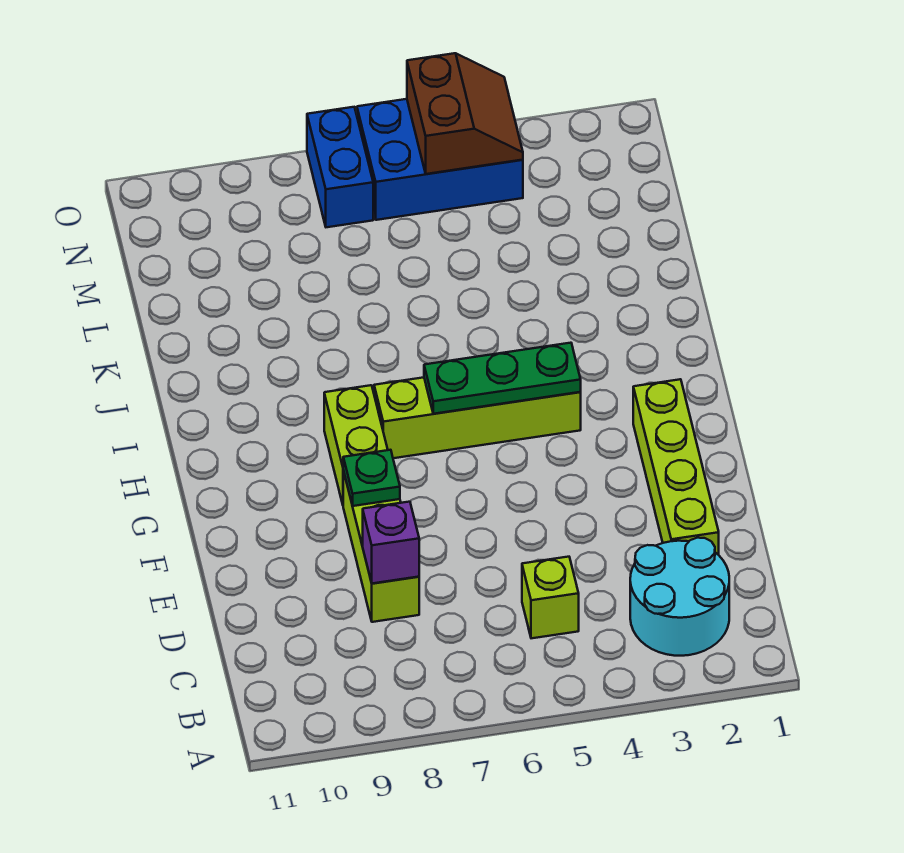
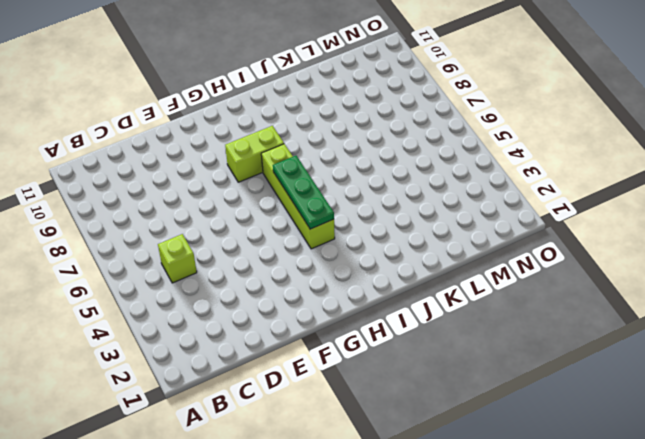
none -> cyan 2x2 round brick [630,538,729,656]
none -> lime 1x4 brick [633,379,719,555]
none -> lime 1x3 brick [343,471,419,622]

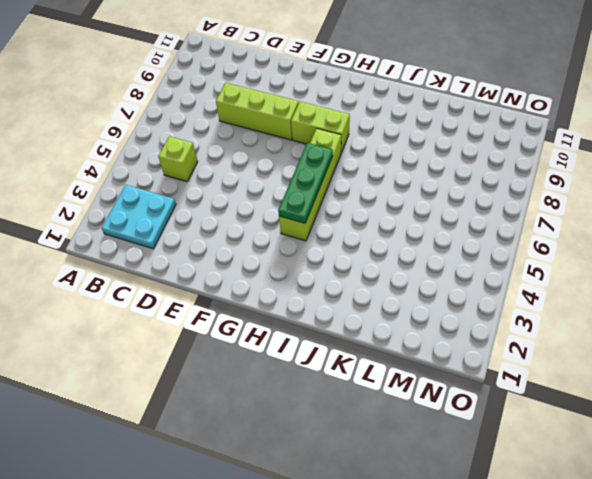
cyan 2x2 plate [102,185,176,249] -> cyan 2x2 round brick [630,538,729,656]
none -> lime 1x4 brick [633,379,719,555]
none -> blue 2x3 brick [357,99,523,220]
none -> blue 1x2 brick [307,107,373,227]

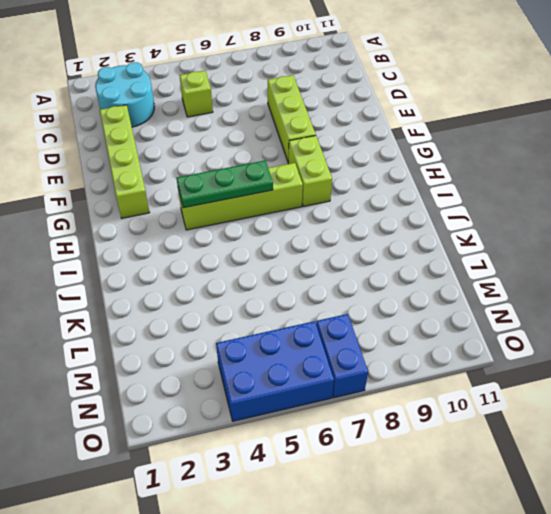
none -> purple 1x1 brick [363,502,419,583]
none -> green 1x1 plate [343,450,400,506]
none -> brown 2x2 slope [407,53,523,174]

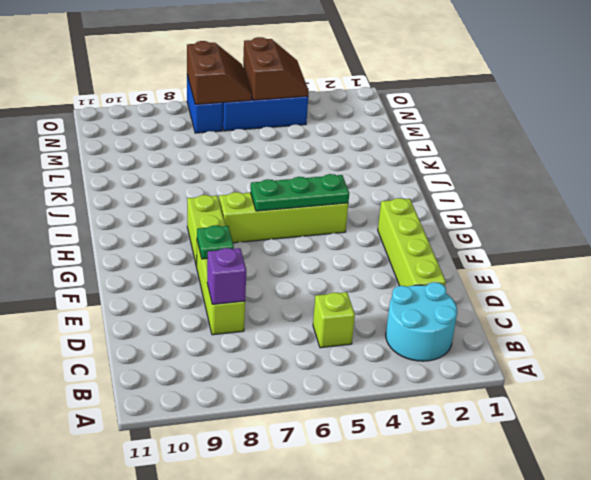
brown 2x2 slope [187,41,252,104] -> none

